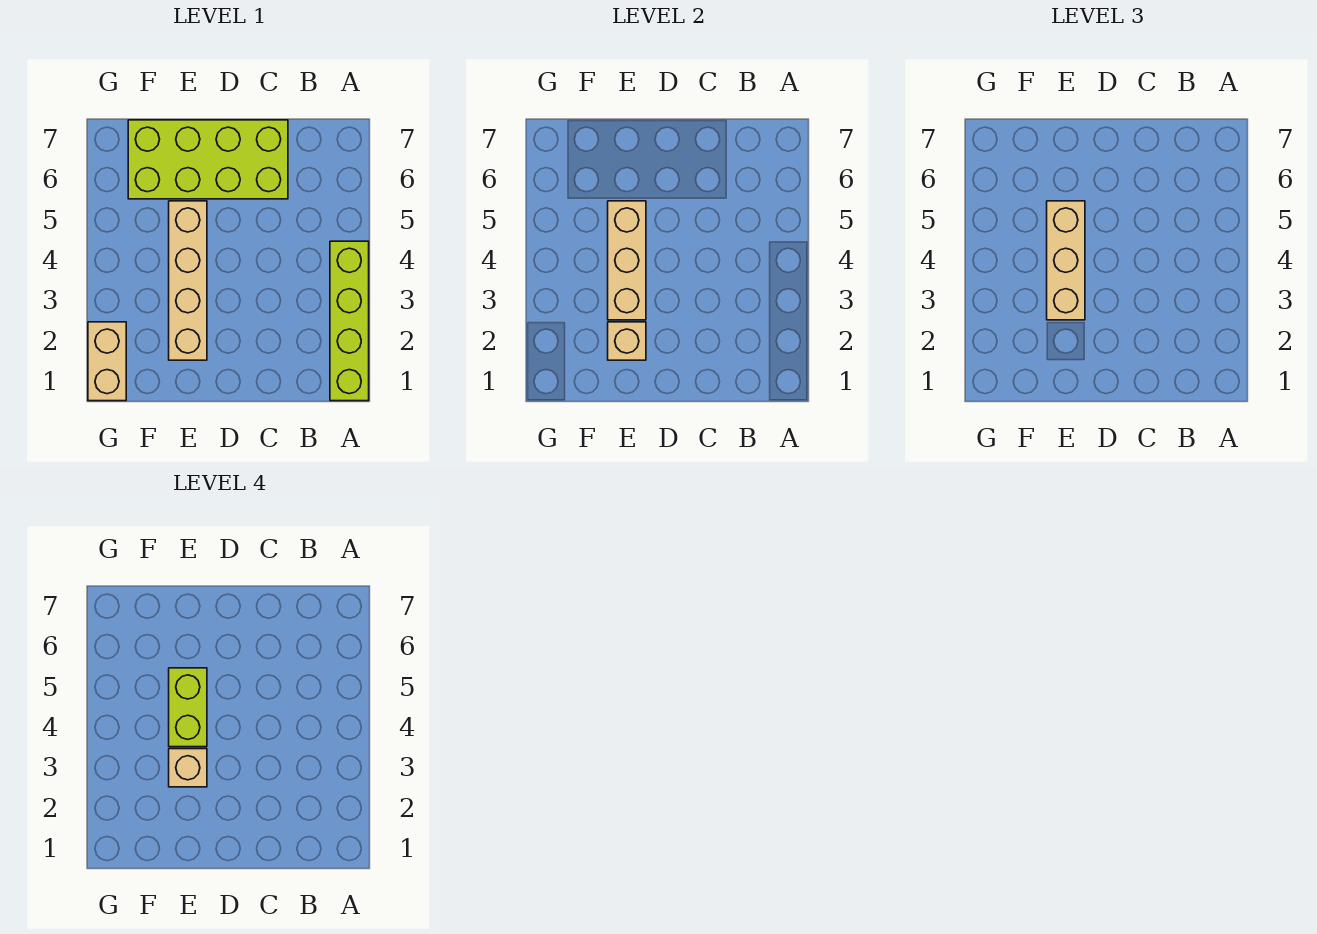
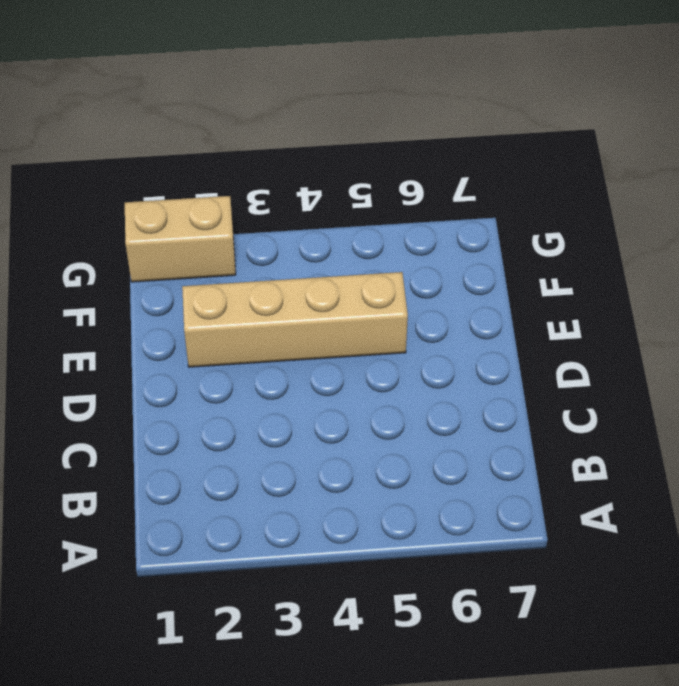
none -> lime 1x4 brick [330,241,369,401]
none -> lime 2x4 brick [128,120,288,199]

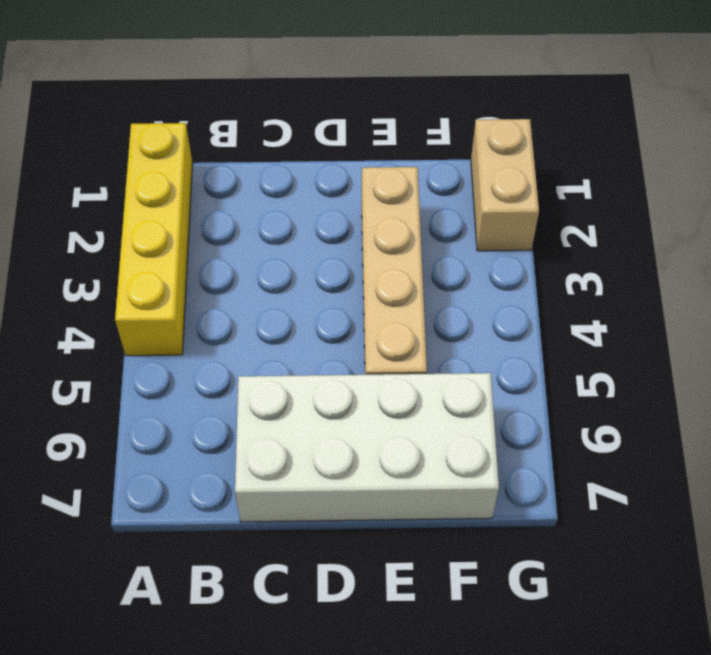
yellow 1x4 brick [115,123,193,356] -> lime 1x4 brick [330,241,369,401]
white 2x4 brick [235,373,499,522] -> lime 2x4 brick [128,120,288,199]
none -> tan 1x1 brick [608,322,646,360]
none -> tan 1x3 brick [608,201,646,320]

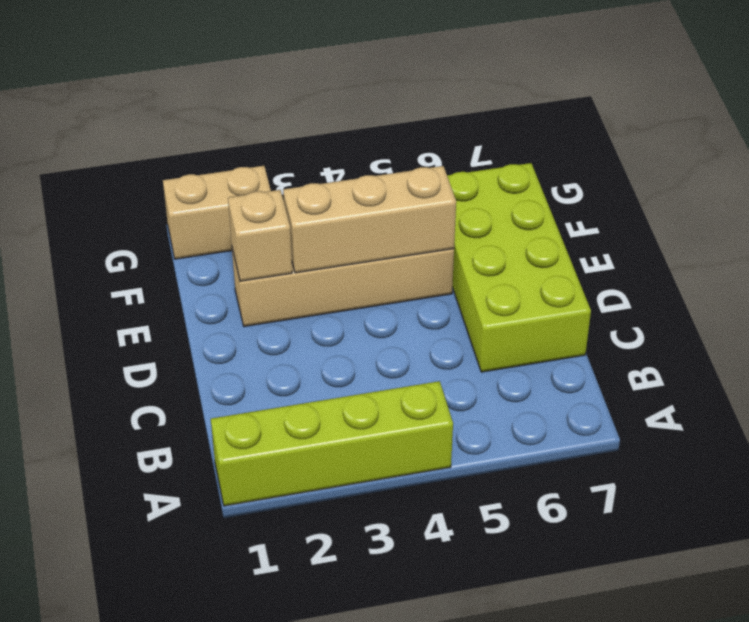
none -> tan 1x3 brick [1047,201,1085,320]
none -> tan 1x1 brick [169,749,207,787]

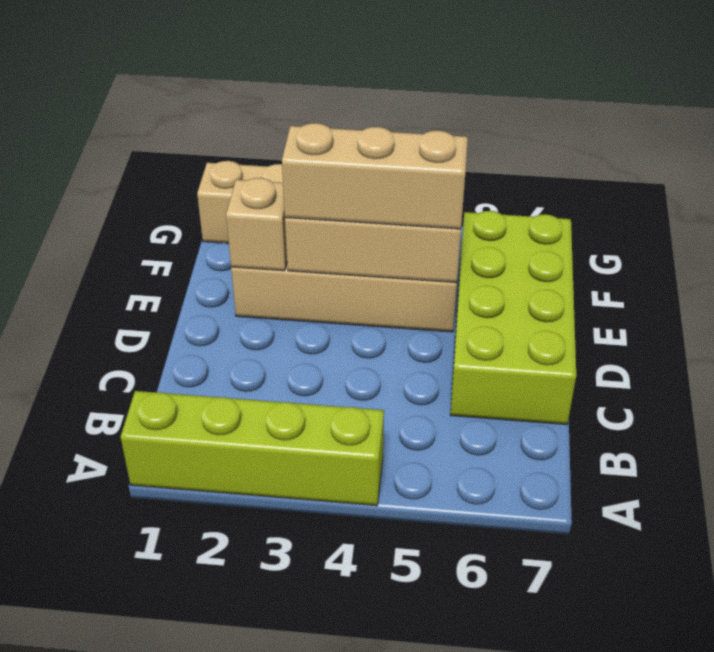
none -> tan 1x1 brick [169,749,207,787]
none -> lime 1x2 brick [169,668,207,747]

